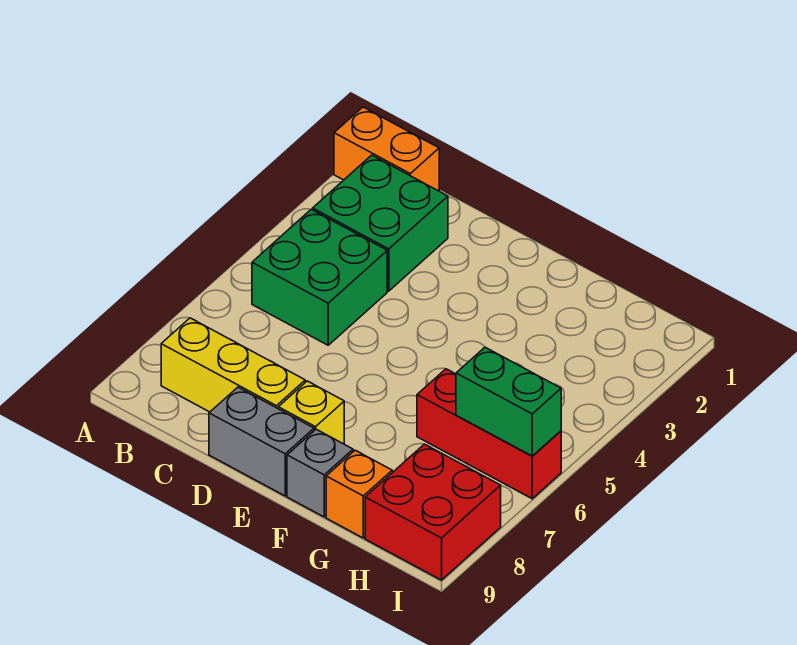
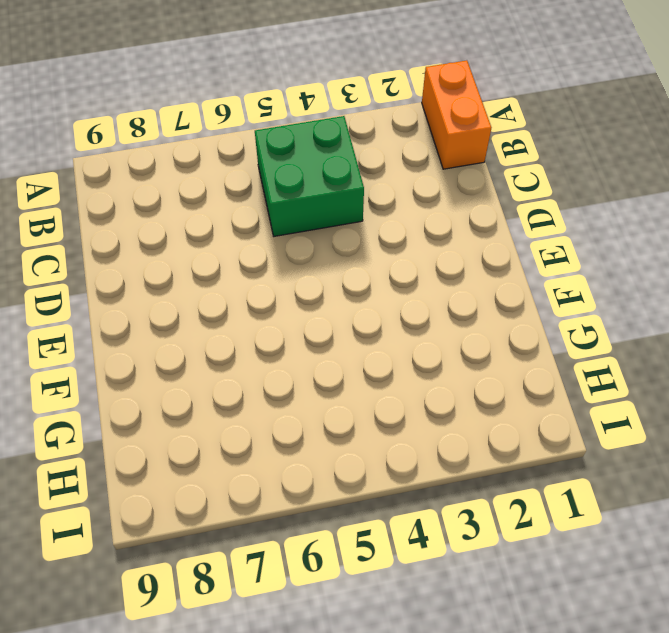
none -> green 2x2 brick [313,155,448,291]
none -> yellow 1x3 brick [161,318,305,412]

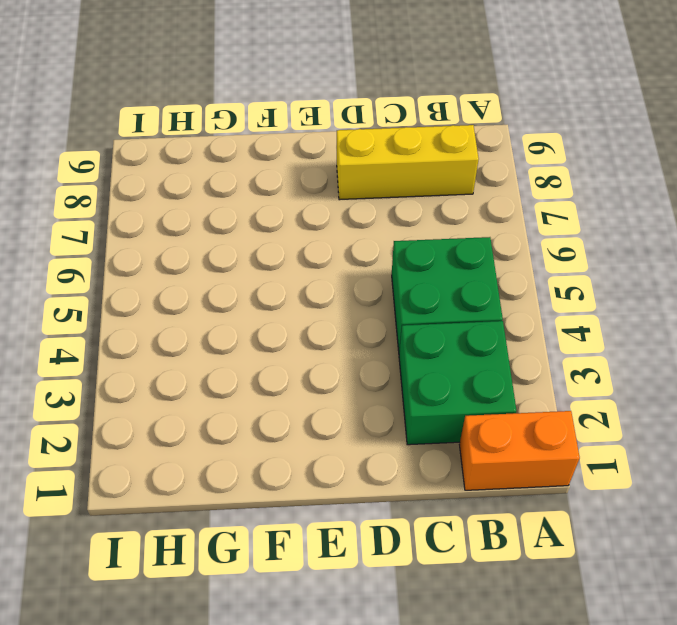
none -> grey 1x2 brick [209,387,314,496]
none -> yellow 1x1 brick [278,381,344,444]

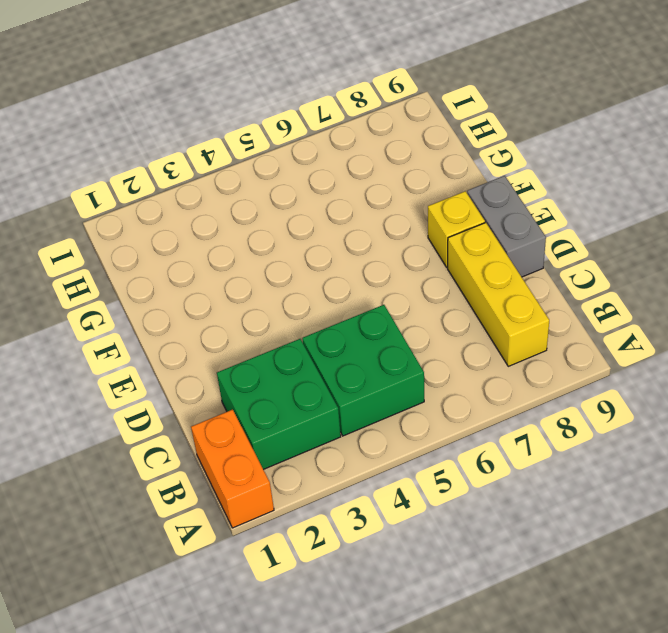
none -> grey 1x1 brick [287,429,353,517]
none -> red 1x3 brick [417,369,561,499]

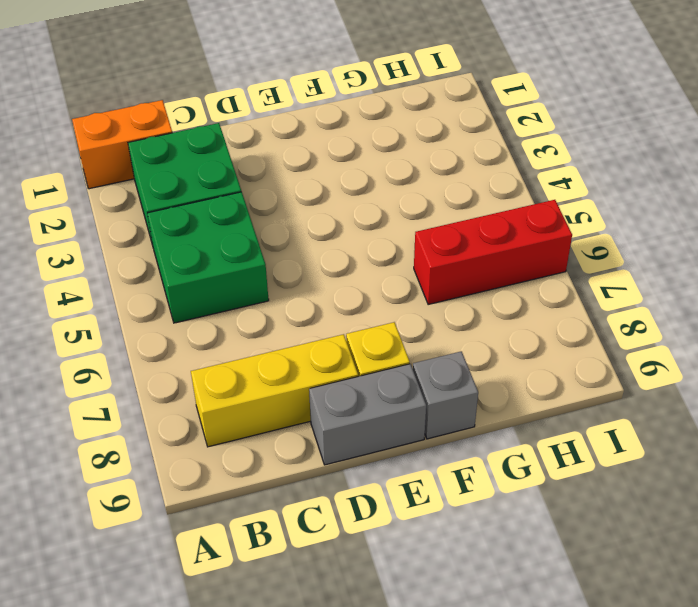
none -> orange 1x1 brick [326,450,392,538]
none -> red 2x2 brick [365,444,501,580]

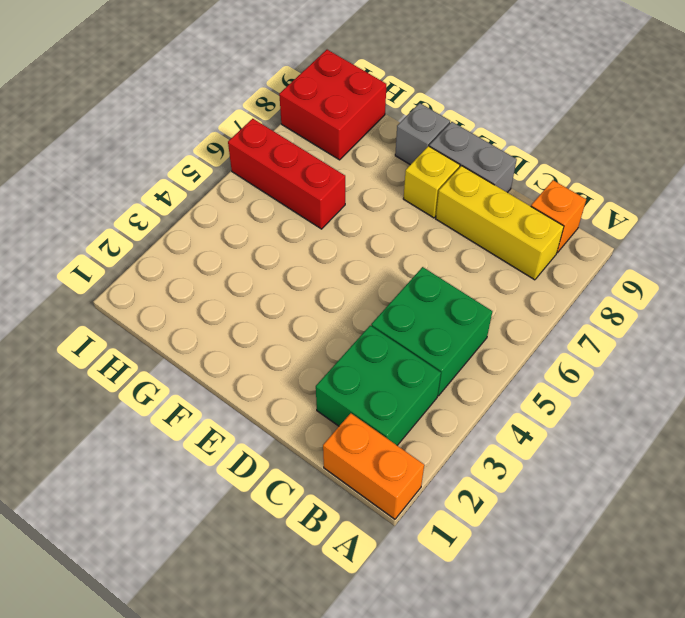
orange 1x1 brick [531,180,586,253] -> orange 1x1 brick moved to [326,450,392,538]
none -> green 1x2 brick [456,347,561,456]

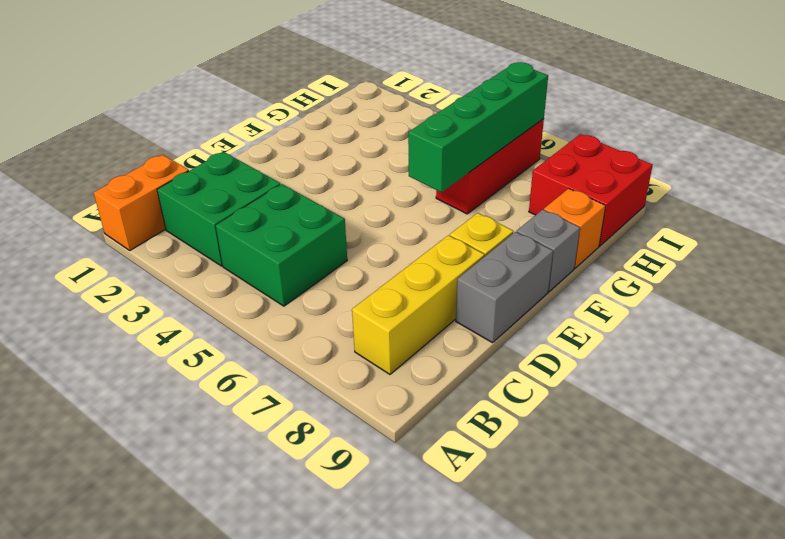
green 1x4 brick [408,62,548,192] -> green 1x2 brick [456,347,561,456]

